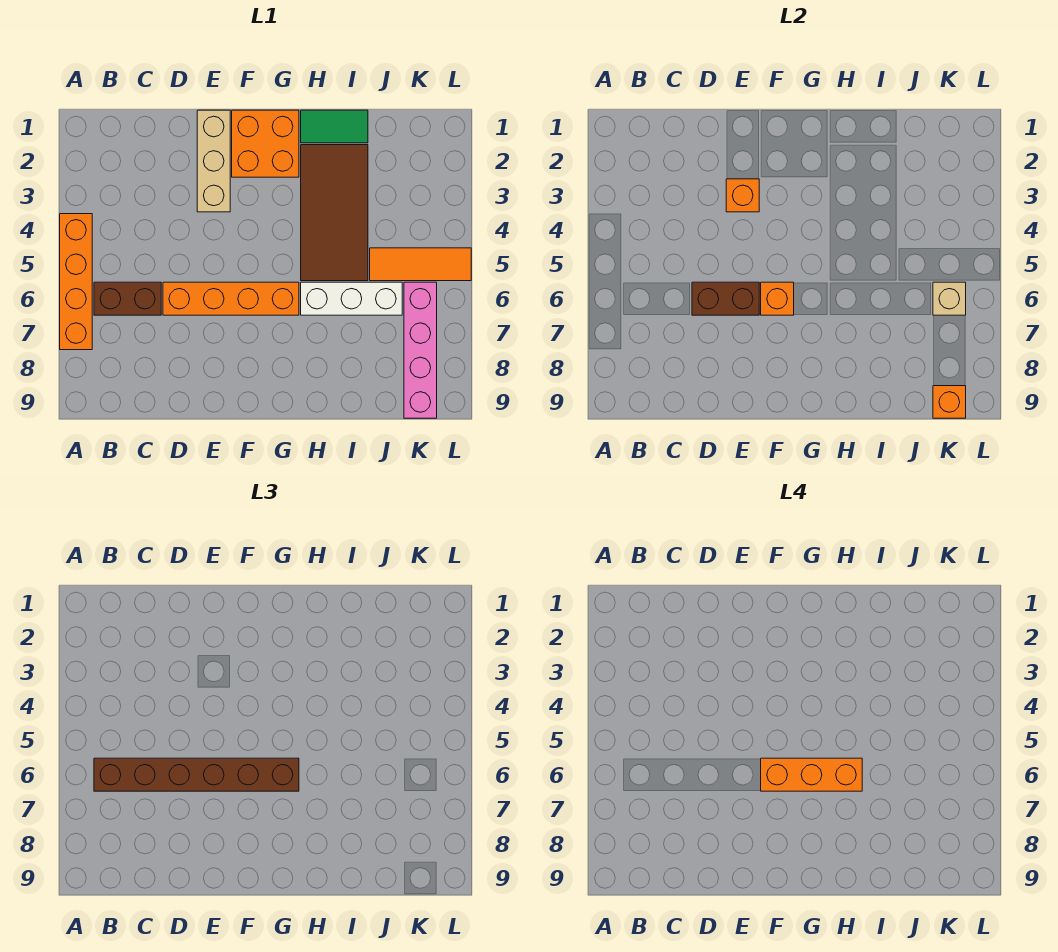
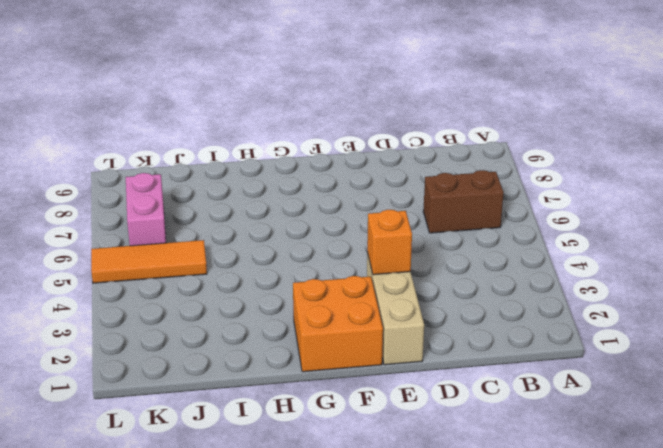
pink 1x2 brick [126,173,166,246] -> pink 1x4 brick [404,282,437,418]
none -> orange 1x4 brick [60,214,92,350]
none -> orange 1x4 brick [163,282,299,315]
none -> green 1x2 tile [301,110,368,143]

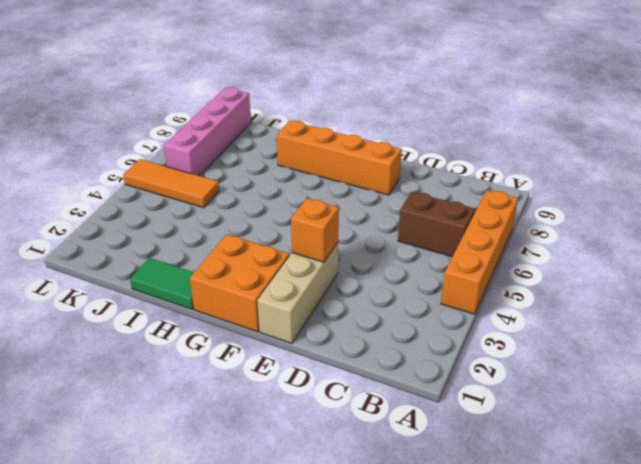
orange 1x4 brick [276,121,402,195] -> orange 1x4 brick moved to [163,282,299,315]
none -> brown 2x4 tile [301,145,368,281]
none -> white 1x3 brick [301,282,402,315]
none -> brown 1x2 brick [692,282,759,315]

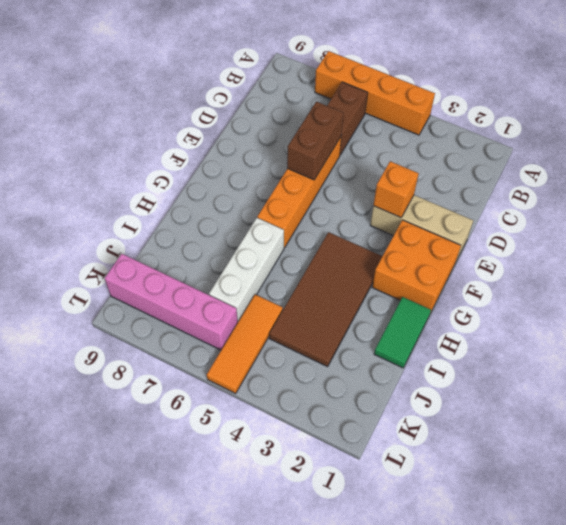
brown 2x4 tile [269,232,382,367] -> brown 2x4 tile turned to [301,145,368,281]
none -> orange 1x1 brick [761,282,794,315]
none -> tan 1x1 brick [933,282,966,315]
none -> orange 1x1 brick [933,386,966,418]

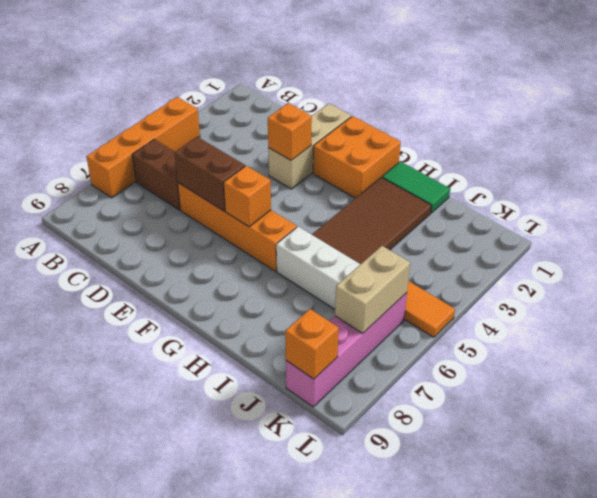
tan 1x2 brick [335,246,410,333] -> tan 1x1 brick [933,282,966,315]
none -> brown 1x6 brick [94,758,299,791]
none -> orange 1x3 brick [761,758,862,791]

